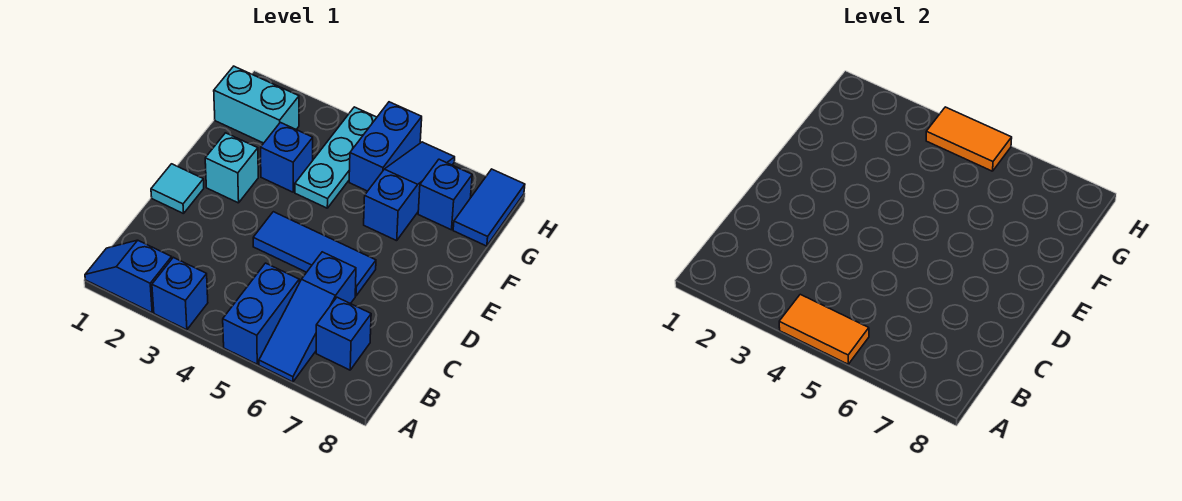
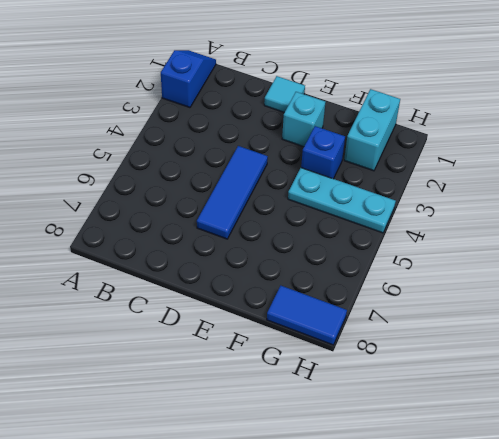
none -> blue 1x1 brick [152,257,208,330]
none -> blue 1x2 brick [223,263,299,364]
none -> blue 1x3 slope [259,252,356,382]

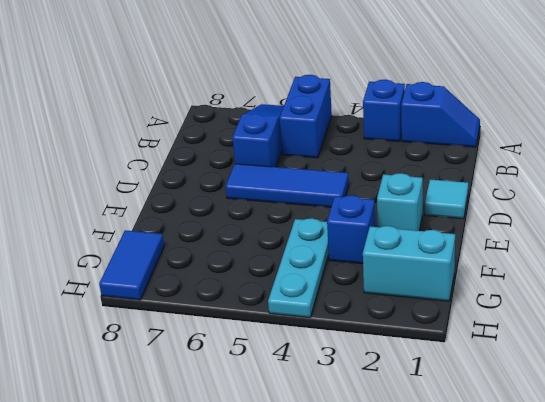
none -> blue 1x1 brick [316,297,371,370]
none -> blue 1x3 slope [364,142,455,241]
none -> blue 1x2 brick [349,102,422,191]

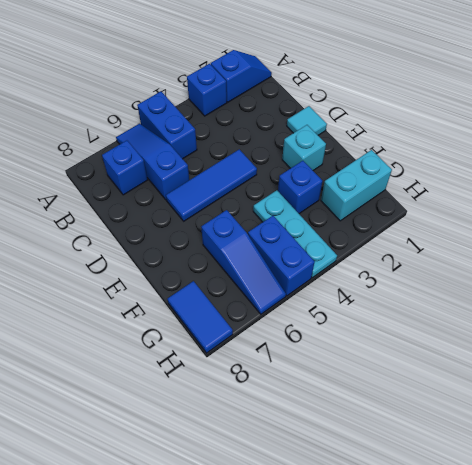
none -> blue 1x1 brick [418,159,472,230]
none -> orange 1x2 tile [779,294,869,364]
none -> orange 1x2 tile [926,107,1012,171]

